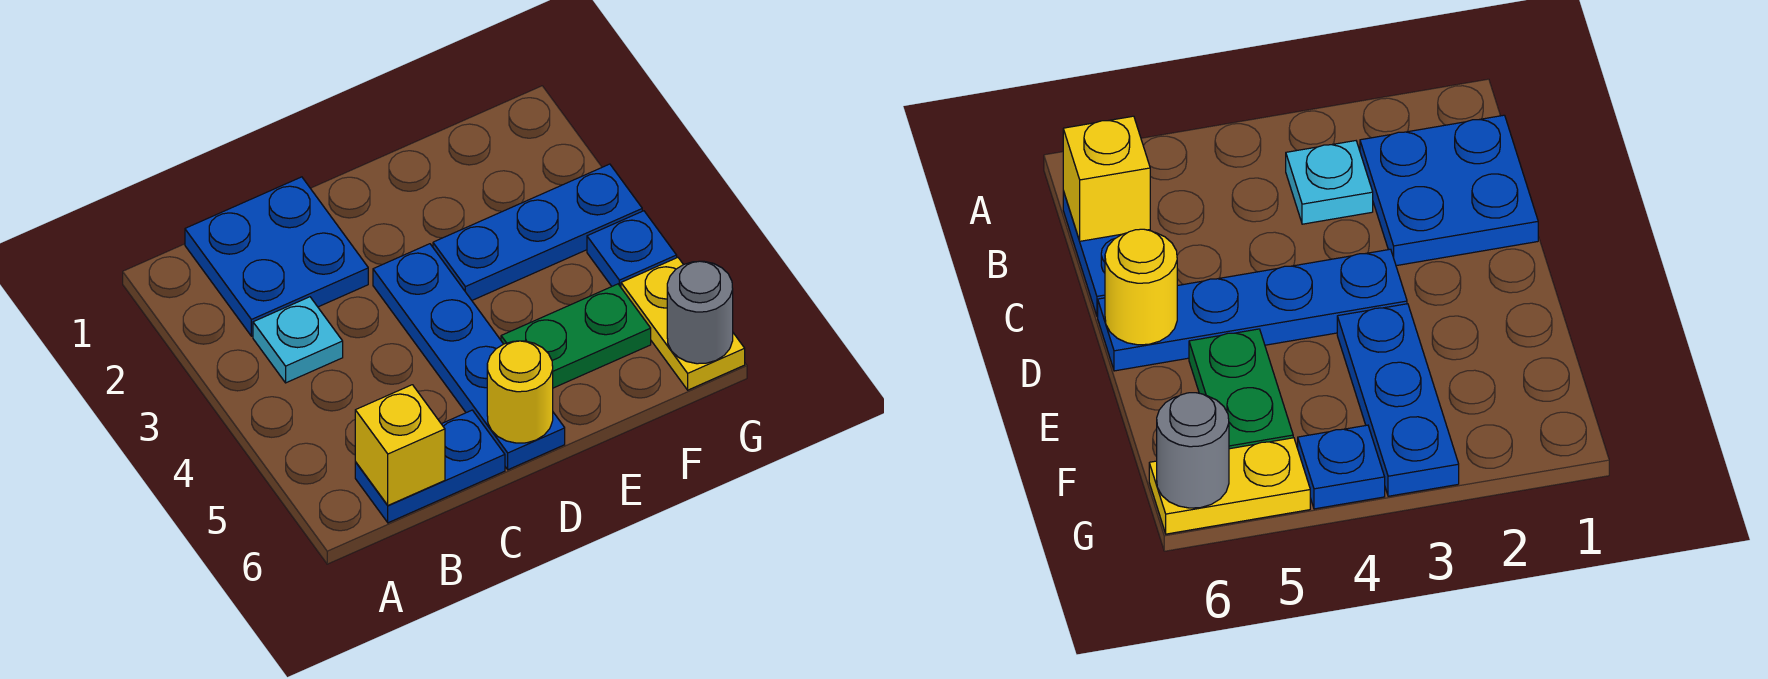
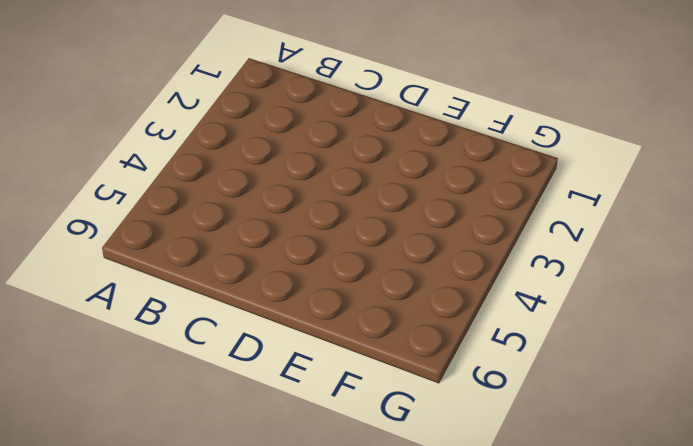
none -> blue 2x2 plate [185,177,368,336]
none -> cyan 1x1 plate [253,297,343,383]

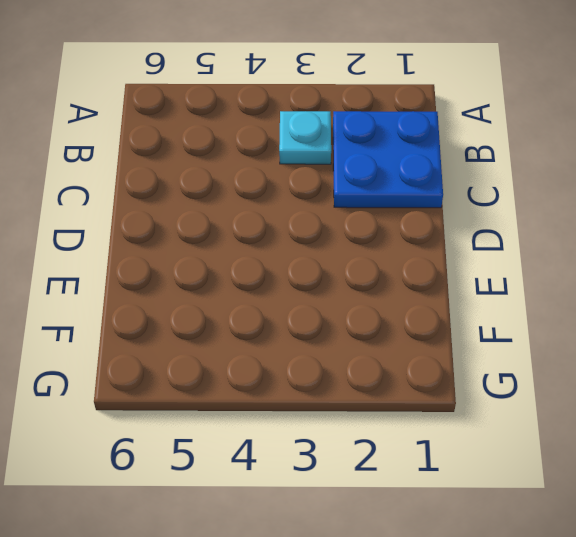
none -> blue 1x2 plate [355,410,505,523]
none -> blue 1x4 plate [373,244,565,470]

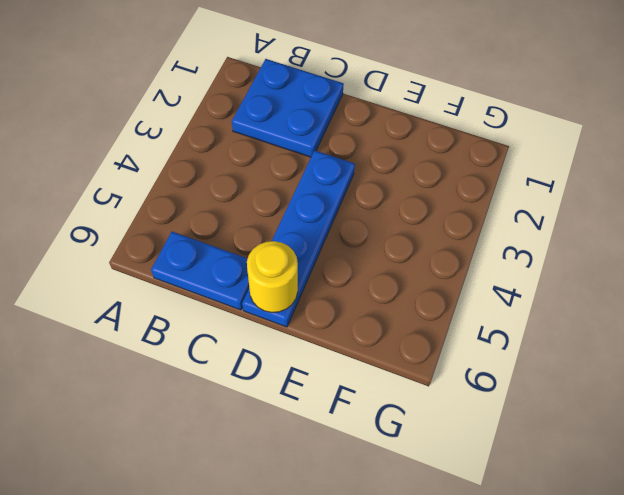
none -> cyan 1x1 plate [253,297,343,383]
none -> blue 1x3 plate [433,164,642,300]

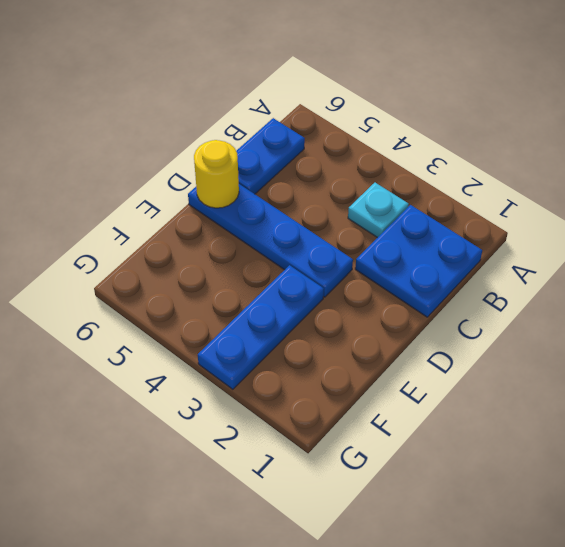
none -> green 1x2 plate [501,284,651,388]
none -> blue 1x1 plate [587,211,677,287]

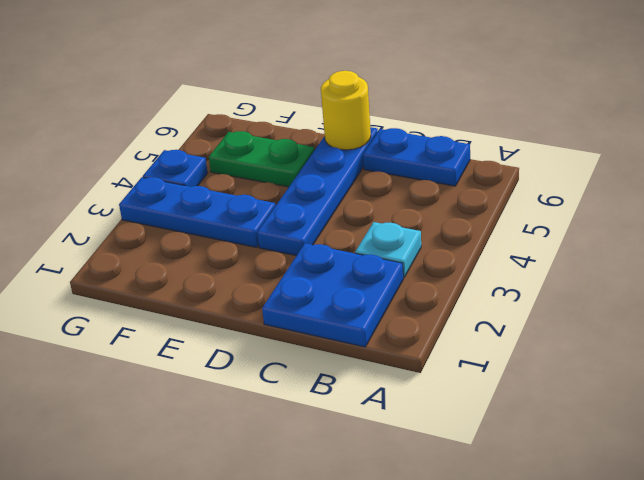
none -> yellow 1x2 plate [621,258,745,390]
none -> yellow 1x1 brick [355,385,445,505]

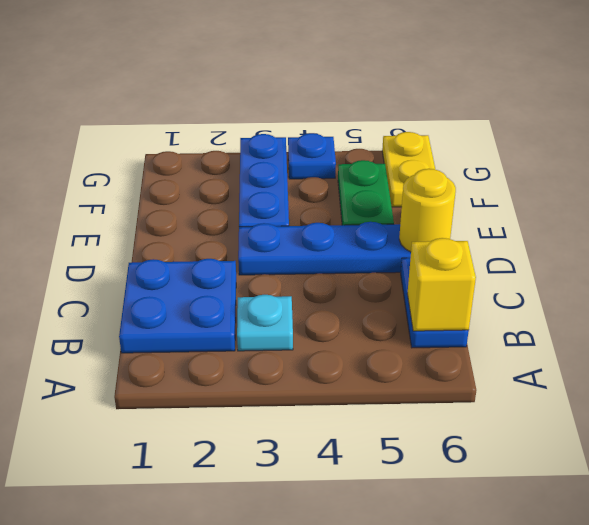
yellow 1x2 plate [382,132,435,207] -> yellow 1x2 plate turned to [621,258,745,390]
none -> grey 1x1 round brick [667,261,733,364]

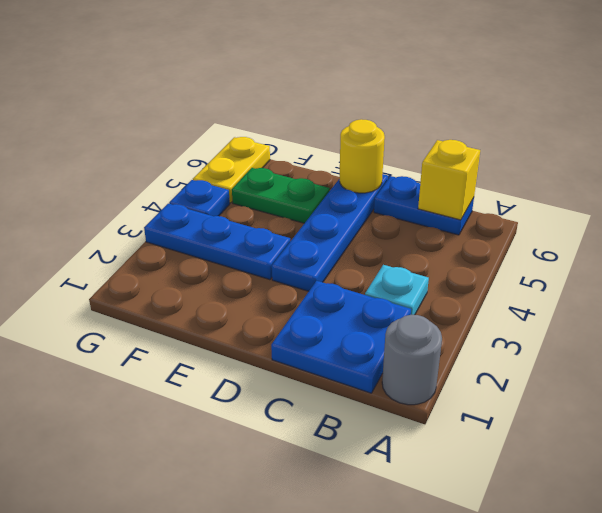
grey 1x1 round brick [382,315,442,405] -> grey 1x1 round brick moved to [667,261,733,364]

